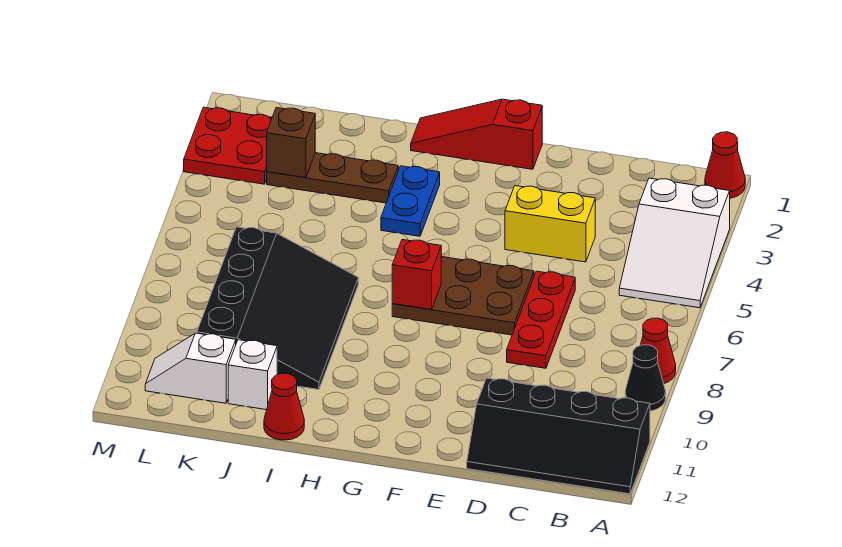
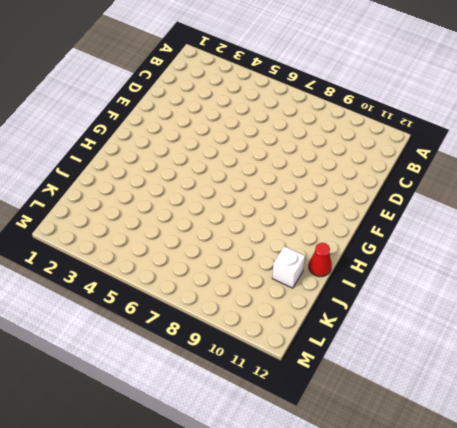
none -> red 1x1 cone [705,132,745,198]
none -> white 2x3 slope [619,178,730,308]
none -> red 1x1 cone [641,318,676,383]

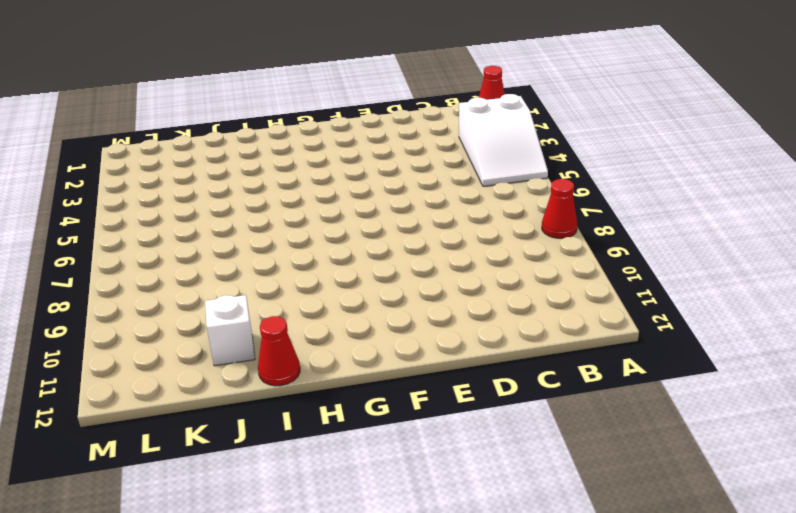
none -> black 1x1 cone [625,345,666,411]
none -> black 2x4 slope [467,378,650,494]
none -> yellow 1x2 brick [505,186,595,262]

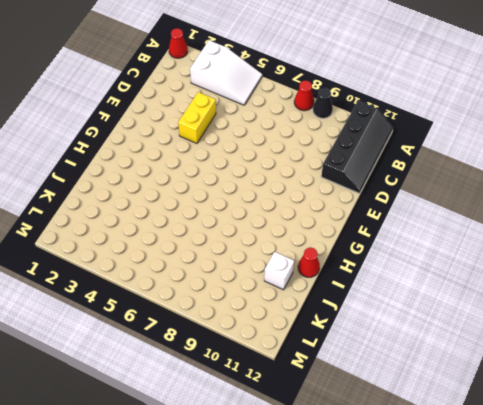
none -> red 1x3 plate [507,271,575,368]
none -> brown 2x3 plate [392,257,534,335]
none -> red 1x3 slope [411,99,542,169]

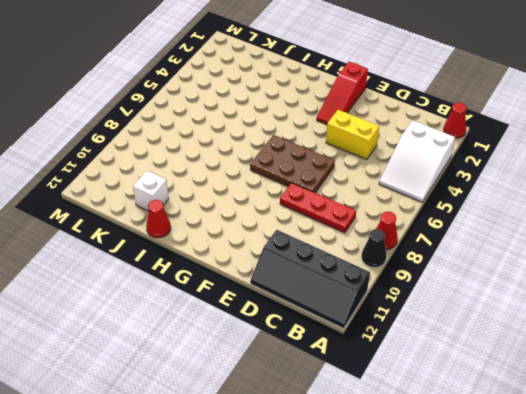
red 1x3 plate [280,183,356,233] -> red 1x3 plate turned to [507,271,575,368]
red 1x3 slope [317,62,368,124] -> red 1x3 slope turned to [411,99,542,169]
none -> blue 1x2 plate [381,166,440,236]
none -> brown 1x3 plate [267,153,398,203]
none -> black 3x4 slope [197,227,358,390]

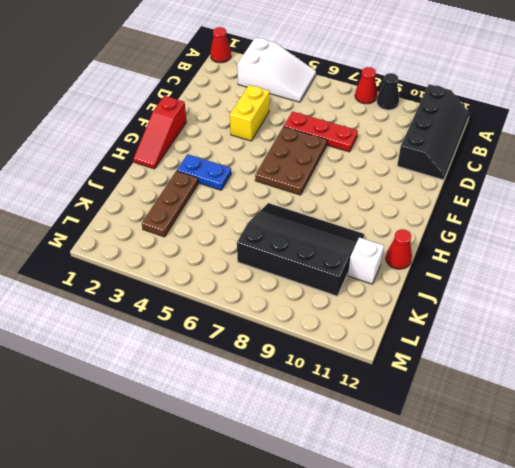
none -> white 1x2 slope [145,333,236,403]
none -> red 2x2 plate [184,107,272,184]
none -> red 1x1 brick [392,240,441,310]

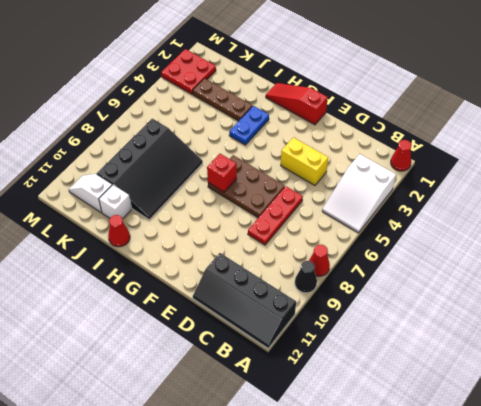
none -> brown 1x1 brick [267,108,315,178]

